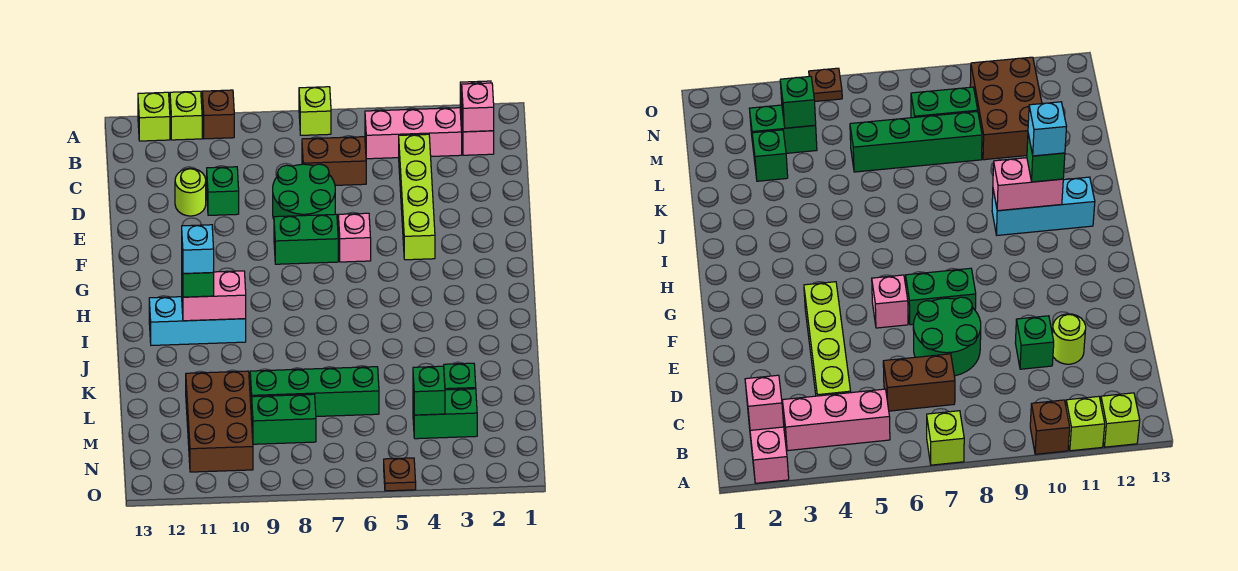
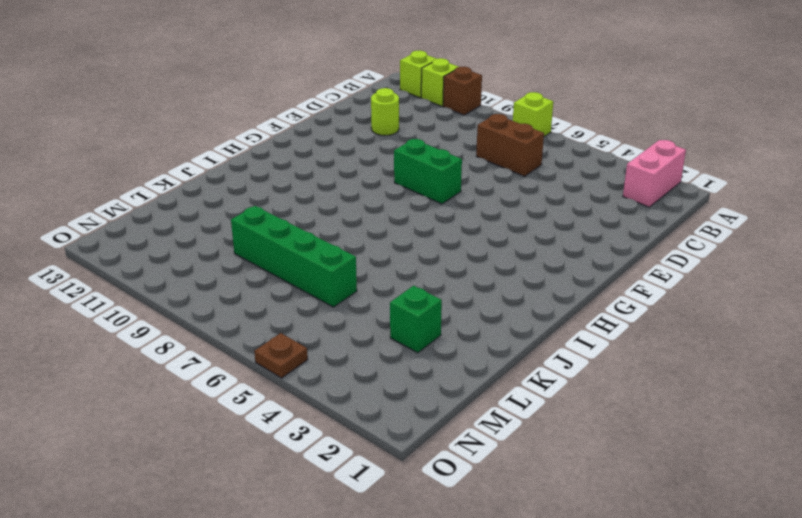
none -> pink 1x3 brick [365,108,462,159]
none -> lime 1x4 brick [399,134,435,260]
none -> green 2x2 round brick [273,164,335,219]

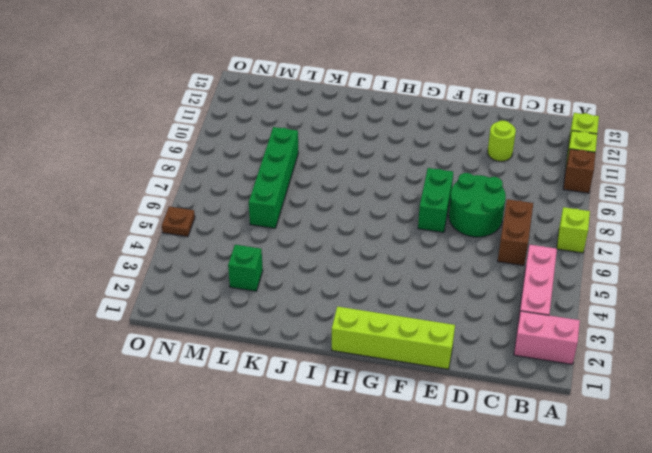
lime 1x4 brick [332,307,455,369] -> lime 1x4 brick moved to [399,134,435,260]
none -> green 1x1 brick [207,167,239,215]
none -> pink 1x1 brick [338,213,371,262]
none -> cyan 1x3 brick [149,297,246,345]

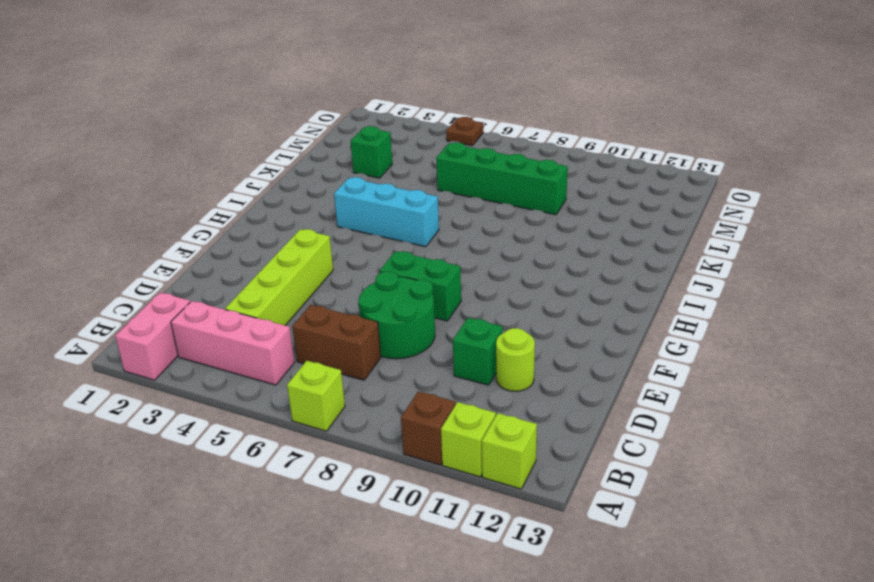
cyan 1x3 brick [334,177,439,247] -> cyan 1x3 brick moved to [149,297,246,345]
none -> pink 1x1 brick [338,213,371,262]
none -> brown 2x3 brick [186,371,253,472]
none -> green 1x2 brick [413,389,477,439]

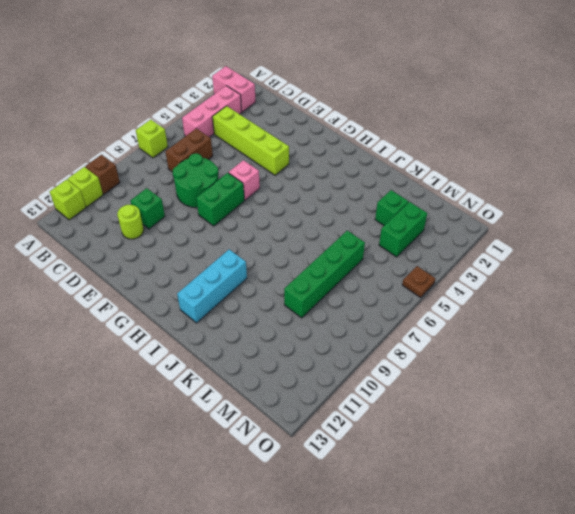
none -> brown 2x3 brick [186,371,253,472]
none -> green 1x2 brick [252,394,316,444]
none -> pink 1x1 brick [462,83,494,132]

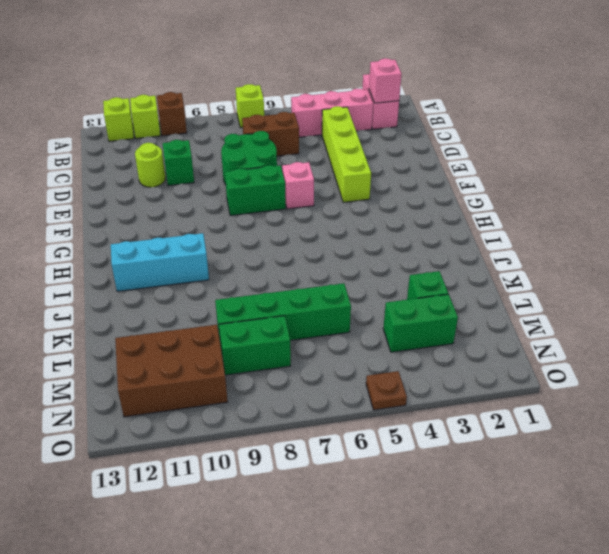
brown 2x3 brick [115,325,228,417] -> brown 2x3 brick turned to [186,371,253,472]
none -> pink 1x2 brick [182,271,246,321]
none -> green 1x1 brick [413,366,445,415]
none -> green 1x1 brick [182,267,214,297]

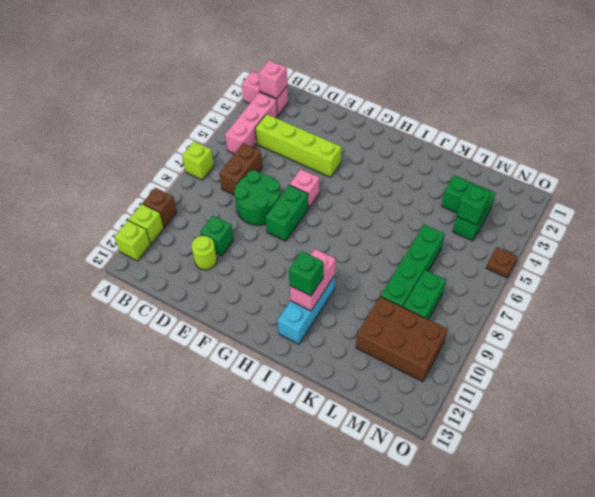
none -> cyan 1x1 brick [182,225,214,274]

